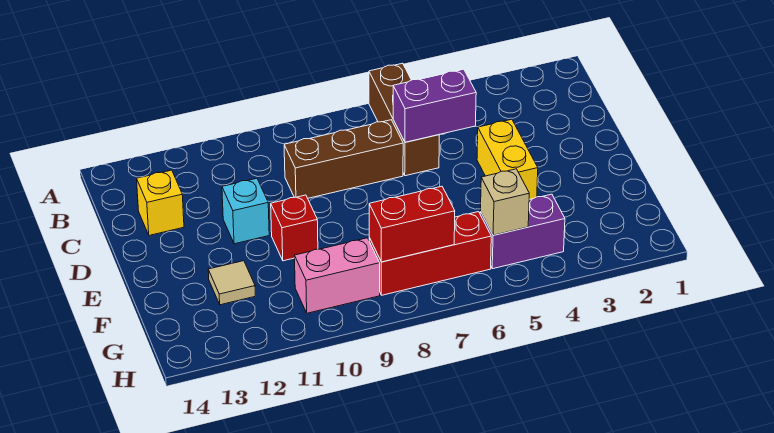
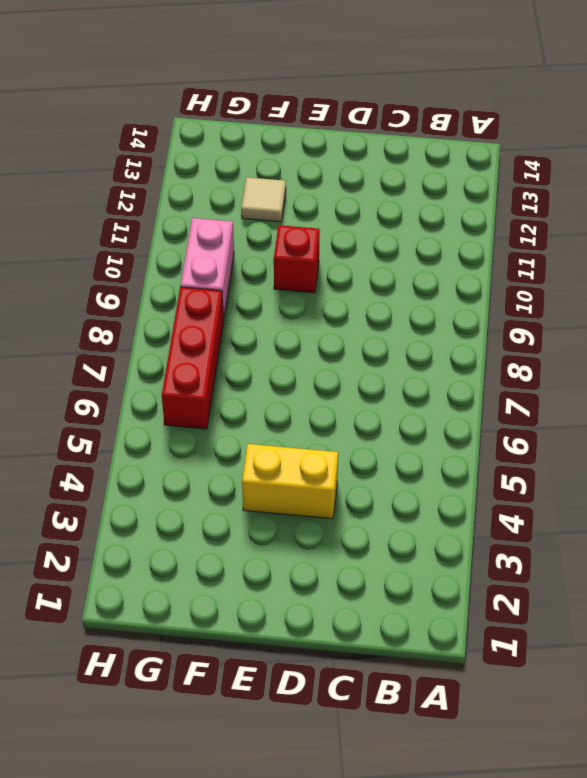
none -> brown 1x3 brick [369,63,439,176]
none -> brown 1x3 brick [284,120,403,198]
none -> yellow 1x1 brick [137,170,184,235]

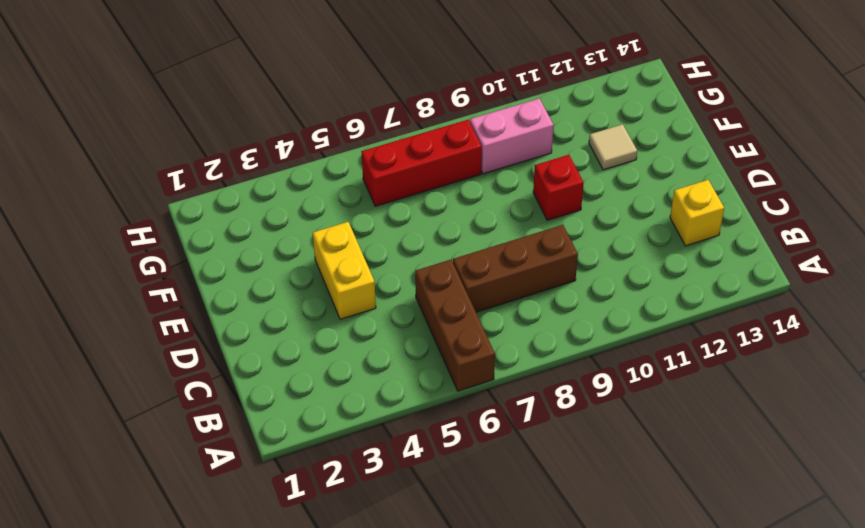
none -> cyan 1x1 brick [222,178,269,244]
none -> purple 1x2 brick [480,194,565,269]
none -> purple 1x2 brick [393,69,476,142]

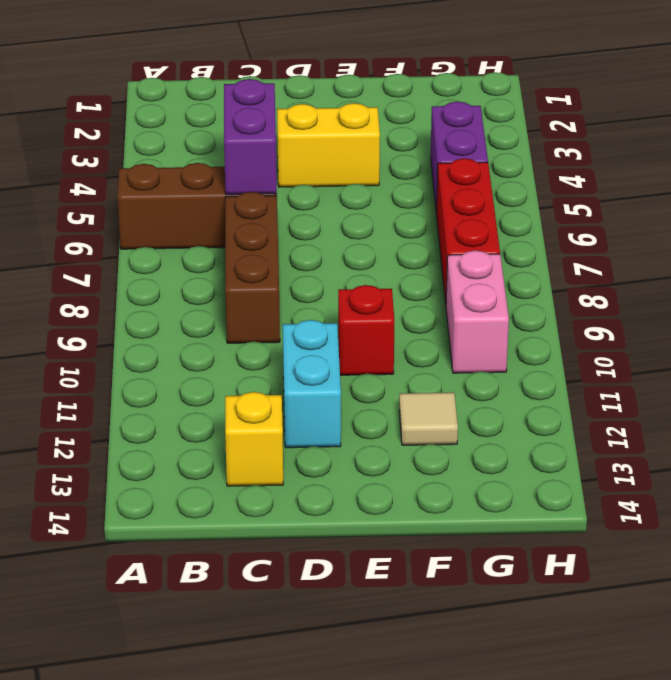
cyan 1x2 brick [283,320,341,448] -> cyan 1x1 brick [222,178,269,244]
none -> tan 1x1 brick [481,169,529,235]
none -> red 1x2 brick [369,186,455,262]

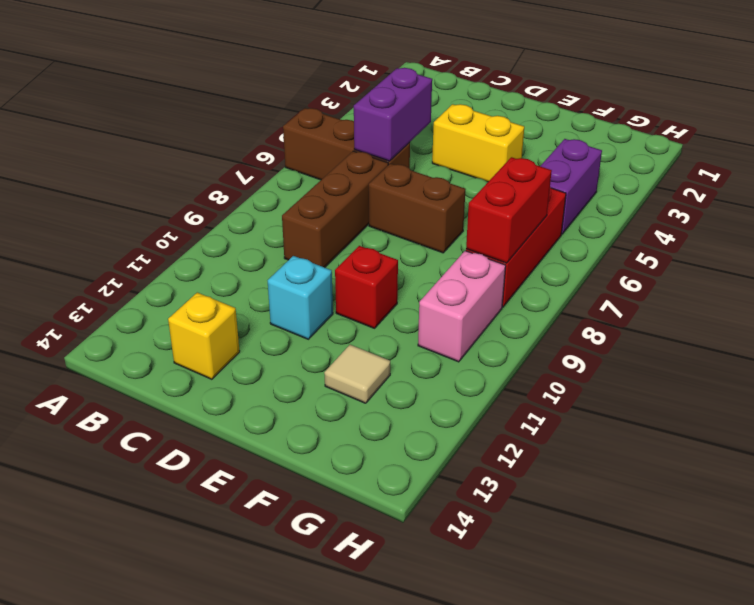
brown 1x2 brick [369,164,466,253] -> none
none -> tan 1x1 brick [481,169,529,235]

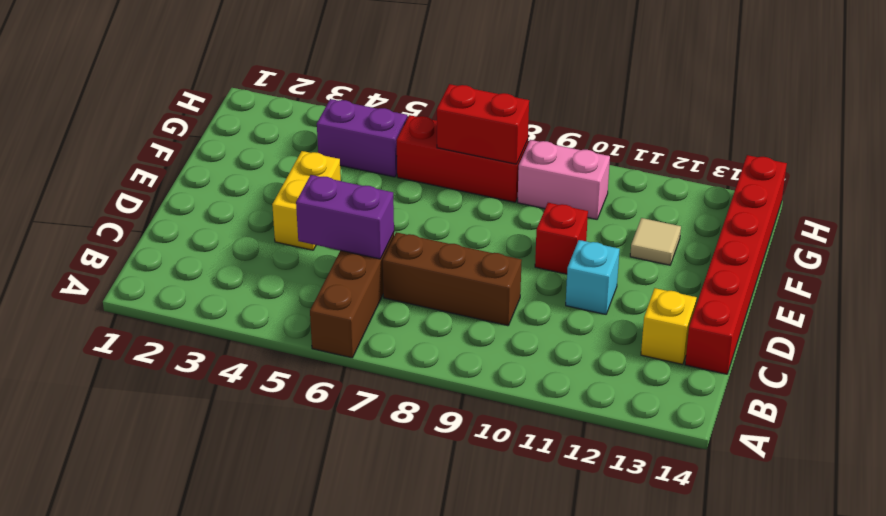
red 1x6 brick [685,155,787,374] -> none
none -> tan 1x1 brick [481,169,529,235]

